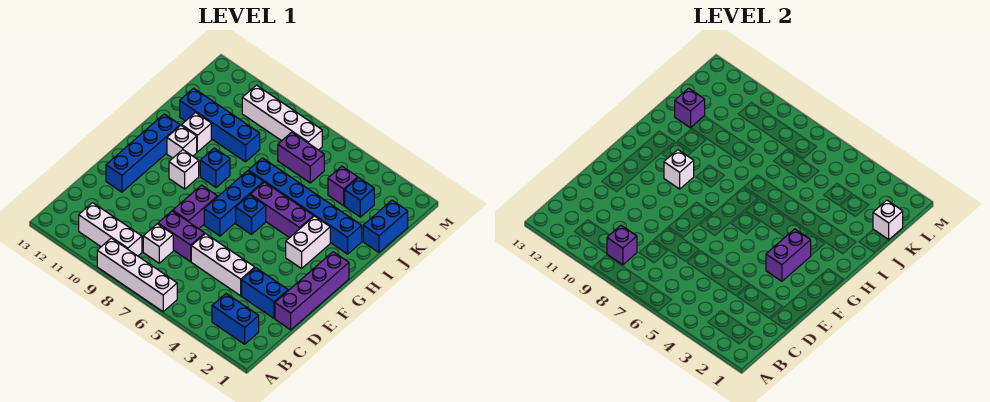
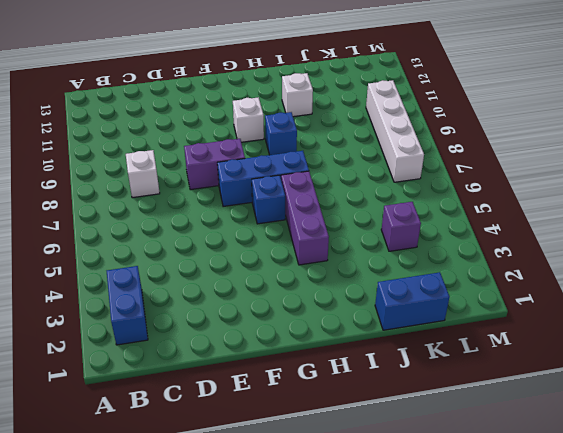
none -> white 1x4 brick [97,238,177,312]
none -> white 1x3 brick [79,203,142,256]
none -> purple 1x4 brick [275,252,349,330]
none -> blue 1x2 brick [242,268,288,318]

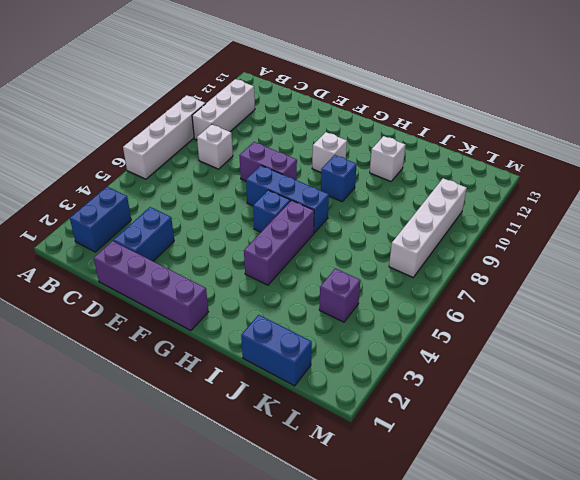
none -> white 1x3 brick [191,234,255,296]
none -> purple 1x2 brick [158,211,205,262]
none -> blue 1x4 brick [106,114,180,192]
none -> white 1x2 brick [286,216,330,268]

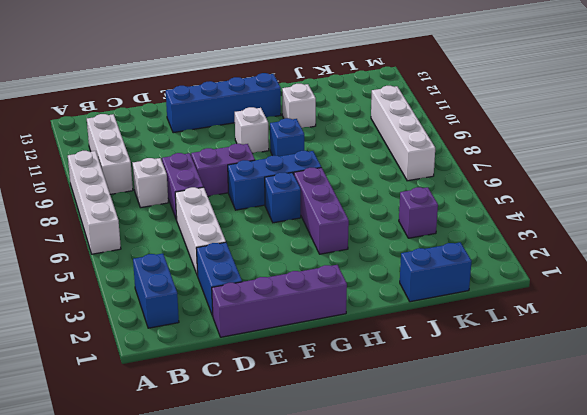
none -> white 1x2 brick [286,216,330,268]
none -> white 1x1 brick [167,126,197,158]
none -> blue 1x6 brick [248,158,362,254]
none -> blue 1x4 brick [180,88,260,162]

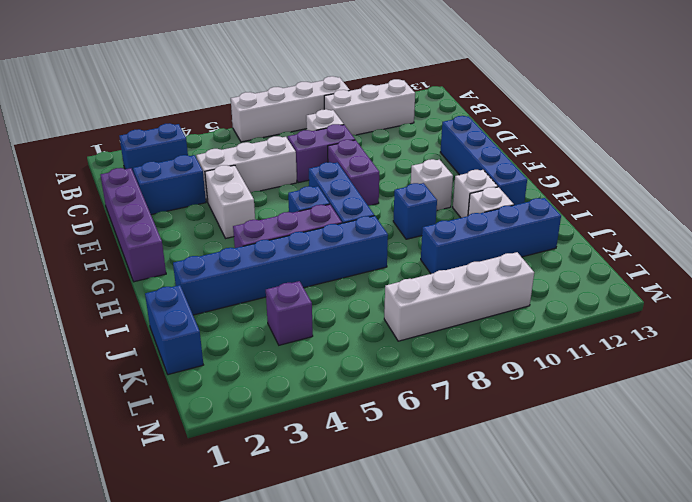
white 1x2 brick [205,165,255,238] -> white 1x2 brick moved to [286,216,330,268]
none -> blue 1x1 brick [345,178,374,217]
none -> purple 1x2 brick [278,132,324,183]
none -> purple 1x1 brick [607,226,637,265]
none -> purple 1x2 brick [766,229,811,281]

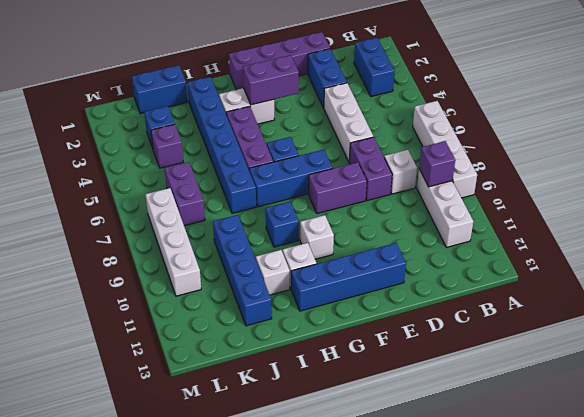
none -> white 1x1 brick [664,150,694,189]
none -> purple 1x1 brick [675,88,705,128]
none -> white 1x1 brick [873,200,903,240]

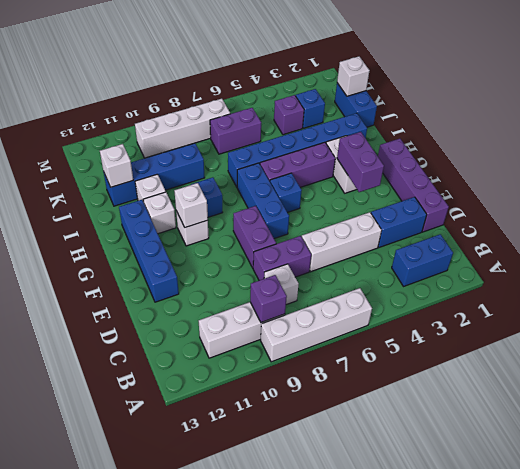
white 1x1 brick [100,144,133,187] -> purple 1x1 brick [675,88,705,128]

